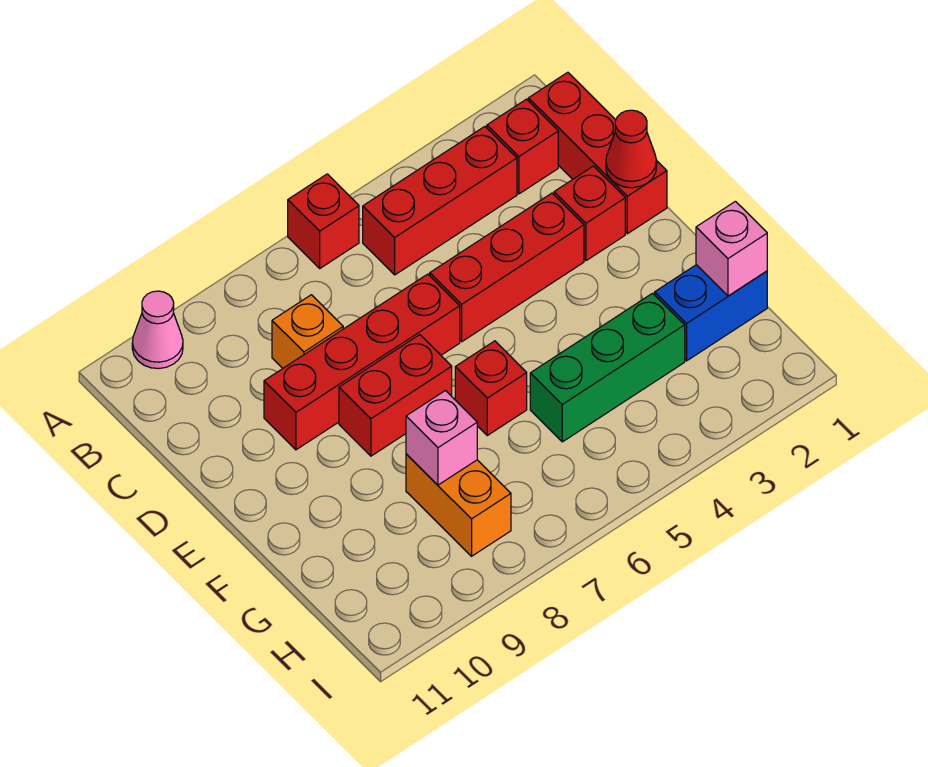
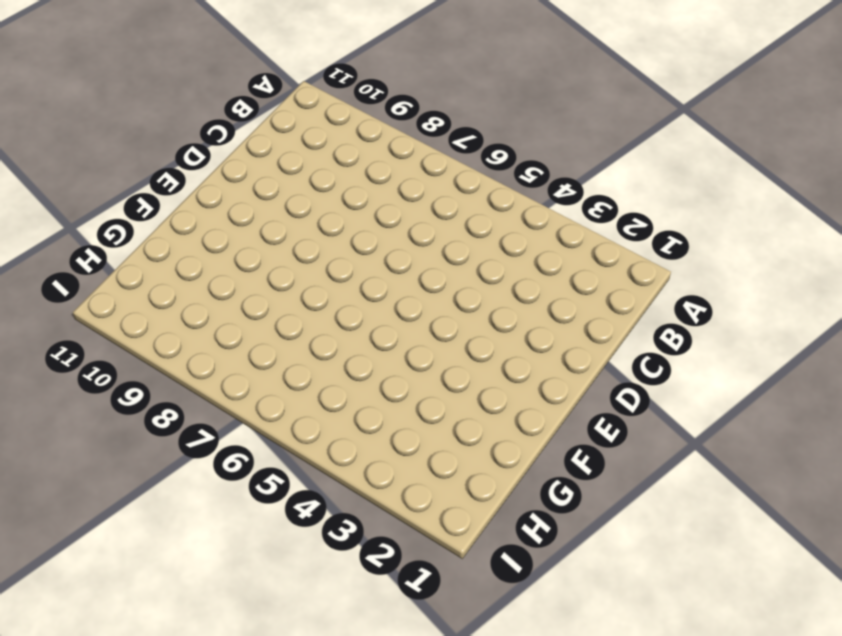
none -> red 1x1 brick [288,174,359,268]
none -> pink 1x1 cone [132,291,183,368]
none -> red 1x3 brick [528,72,667,234]

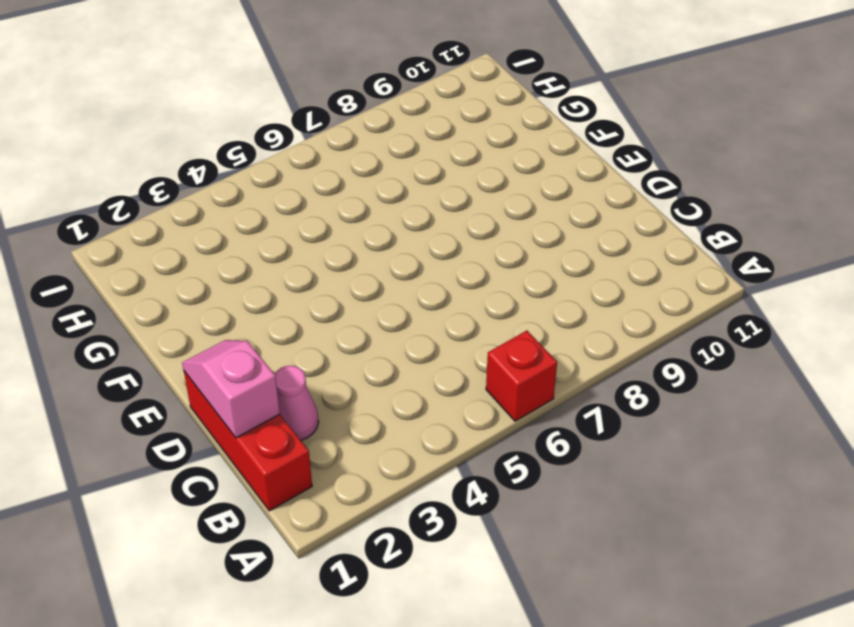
pink 1x2 slope [182,340,280,438] -> red 1x1 cone [606,110,657,188]
pink 1x1 cone [275,366,319,440] -> pink 1x1 cone moved to [132,291,183,368]
none -> red 1x1 brick [487,99,558,194]
none -> red 1x3 brick [363,127,517,275]
none -> orange 1x1 brick [272,295,343,368]

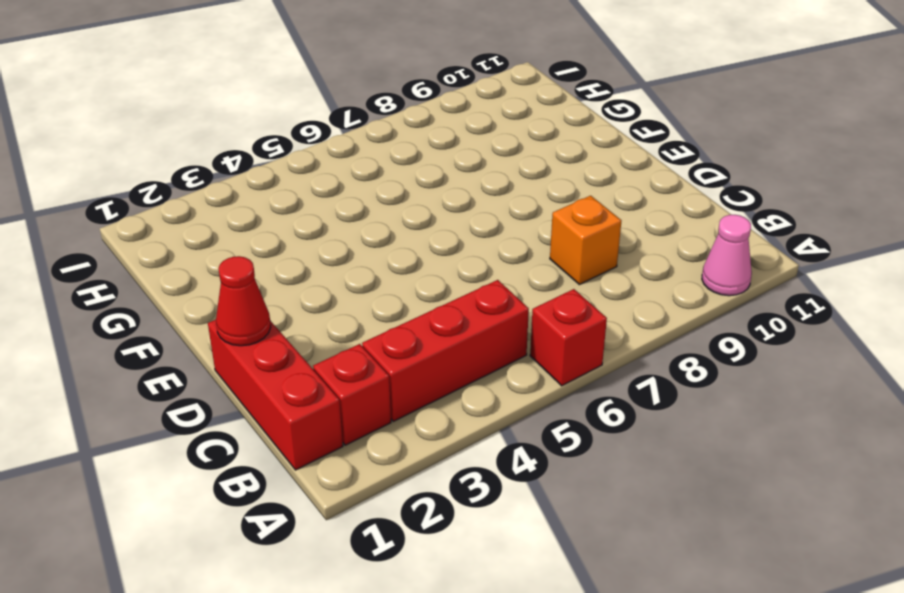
none -> red 1x1 brick [554,166,625,261]
none -> red 1x3 brick [430,193,584,342]
none -> red 1x4 brick [264,274,460,450]

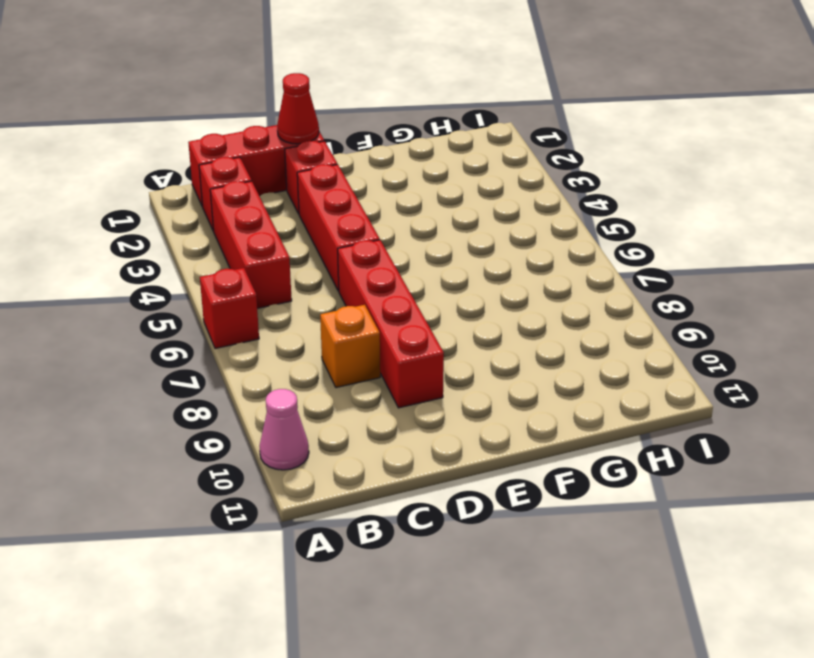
none -> red 1x2 brick [339,335,452,456]
none -> red 1x1 brick [455,341,527,435]
none -> blue 1x2 brick [655,265,767,361]

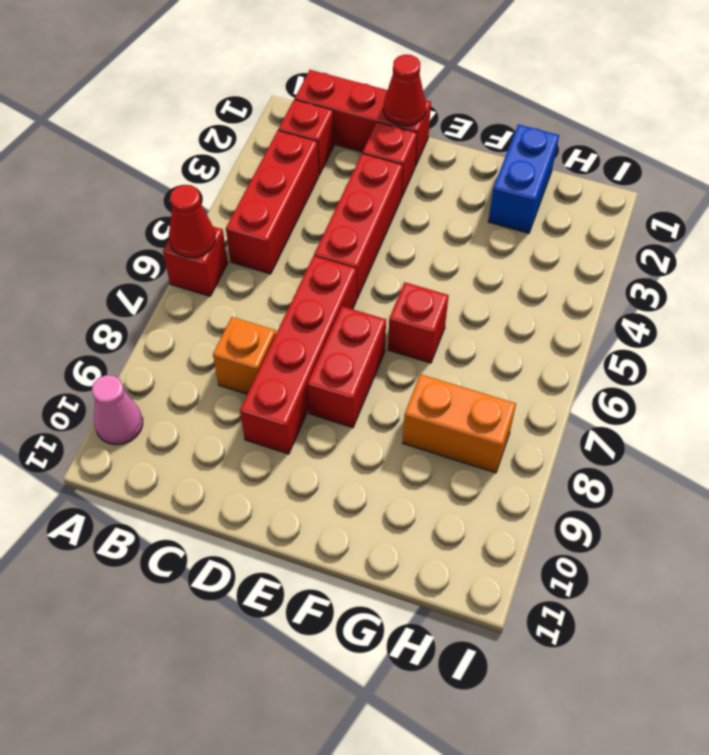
red 1x1 cone [169,185,215,258] -> none
none -> green 1x3 brick [530,293,685,442]
none -> pink 1x1 brick [696,201,767,296]
none -> pink 1x1 brick [406,391,477,485]

